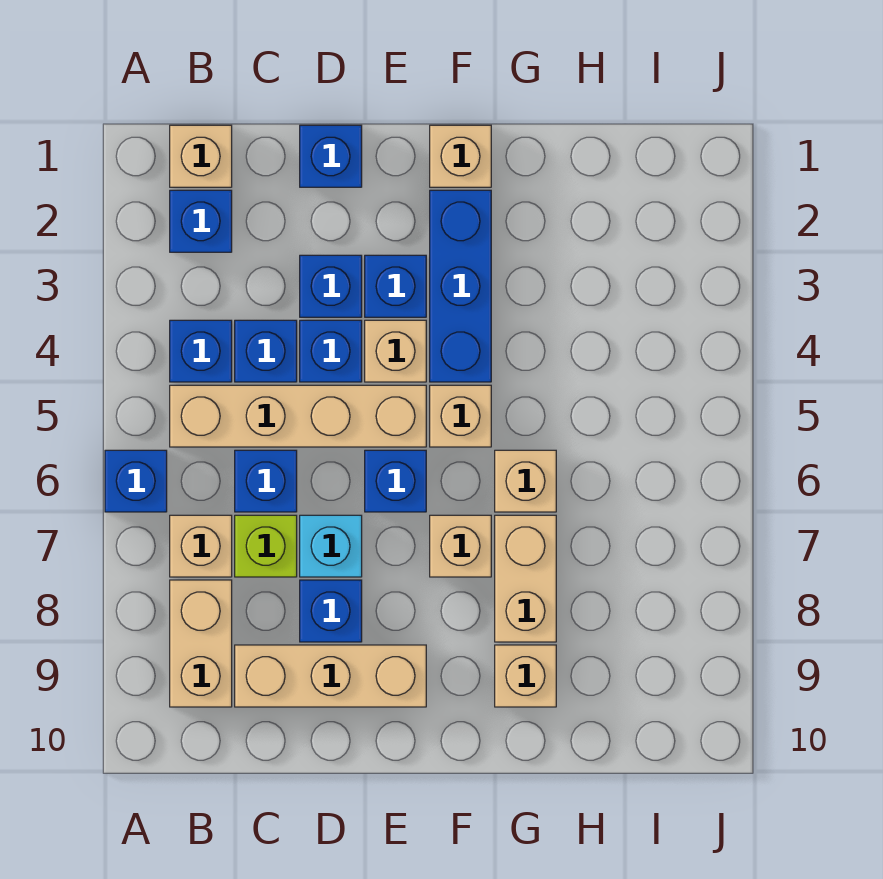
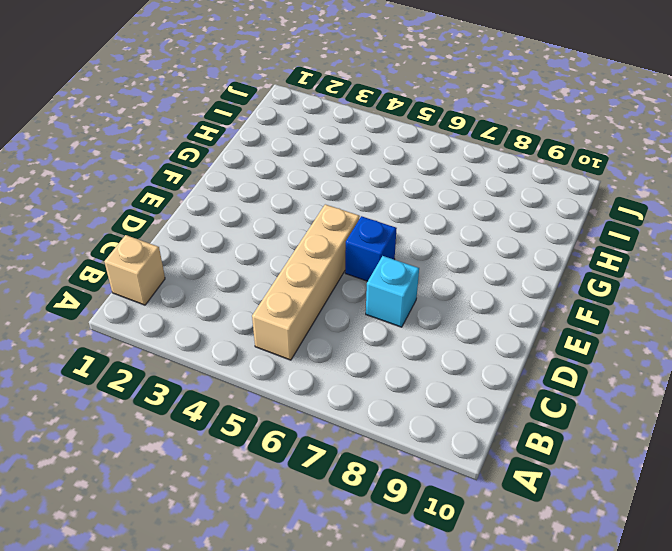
none -> blue 1x1 brick [105,450,167,512]
none -> blue 1x1 brick [170,190,232,252]
none -> blue 1x1 brick [170,320,232,382]

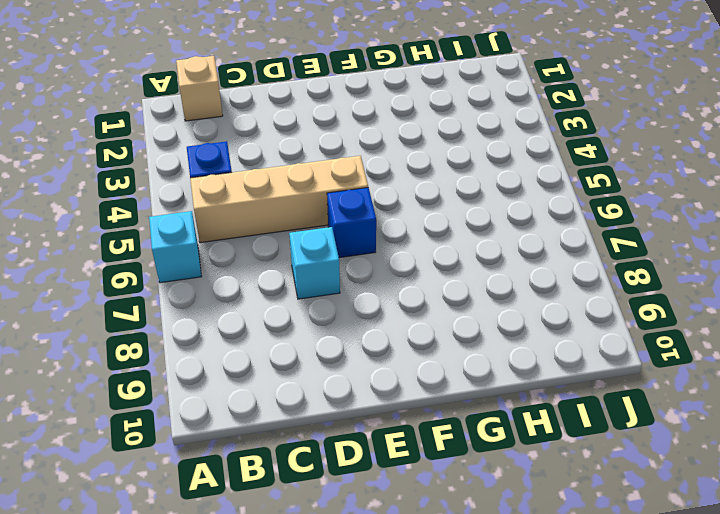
cyan 1x1 brick [149,211,202,283] -> blue 1x1 brick [105,450,167,512]
none -> blue 1x1 brick [170,190,232,252]
none -> tan 1x1 brick [170,515,232,577]
none -> tan 1x2 brick [170,580,232,707]

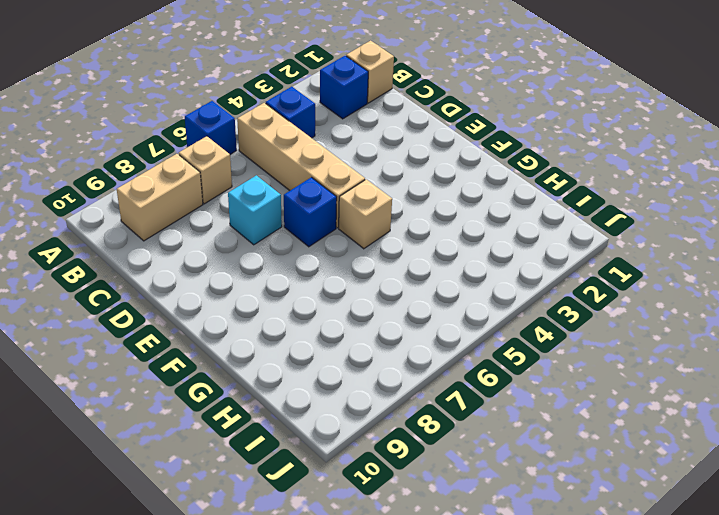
none -> blue 1x1 brick [235,320,297,382]
none -> blue 1x1 brick [235,450,297,512]
none -> lime 1x1 brick [235,515,297,577]

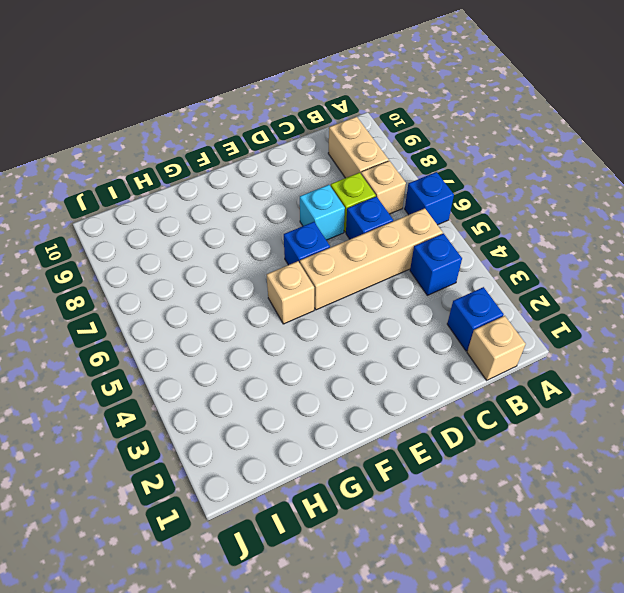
none -> blue 1x1 brick [235,320,297,382]
none -> tan 1x3 brick [235,645,426,707]
none -> blue 1x1 brick [300,125,362,187]

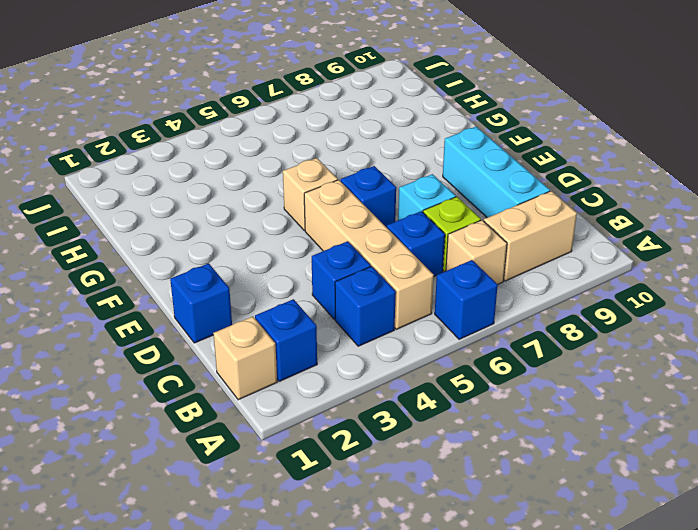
cyan 1x3 brick [443,127,550,218] -> tan 1x3 brick [235,645,426,707]
none -> blue 1x1 brick [300,255,362,317]
none -> blue 1x1 brick [300,320,362,382]
none -> blue 1x1 brick [300,580,362,642]

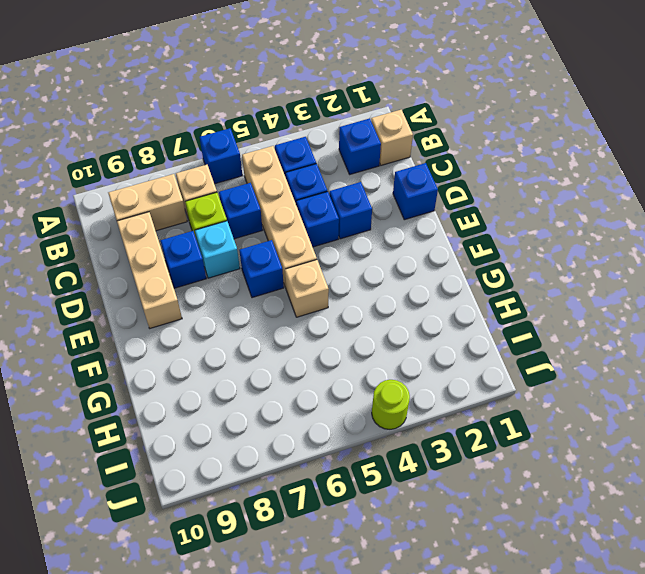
lime 1x1 round brick [372,380,410,429] -> none
none -> blue 1x1 brick [365,255,426,317]
none -> tan 1x1 brick [365,320,426,382]
none -> tan 1x1 brick [430,125,491,187]

